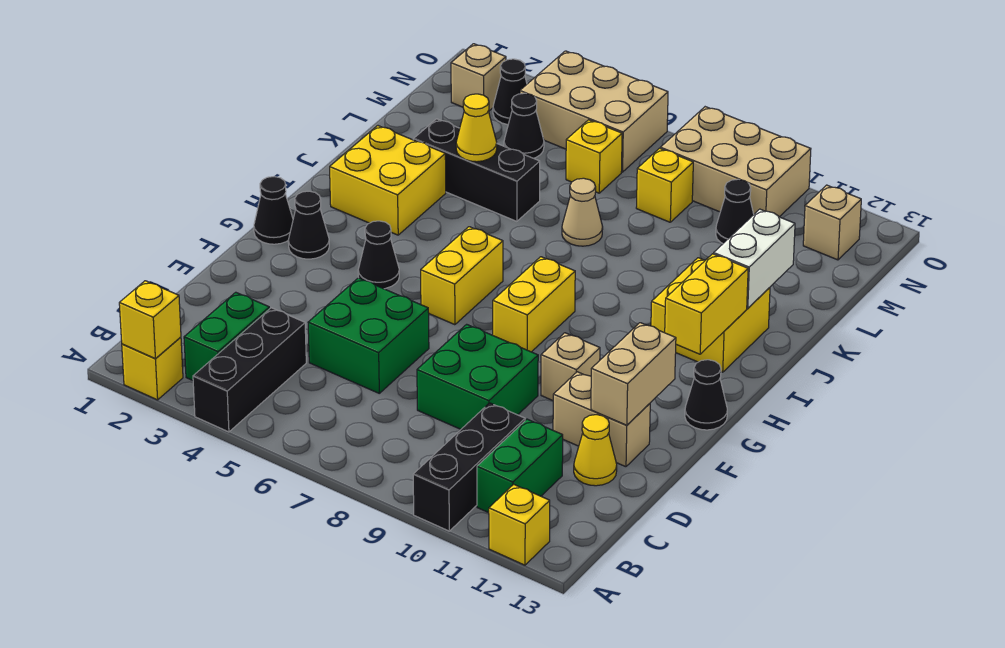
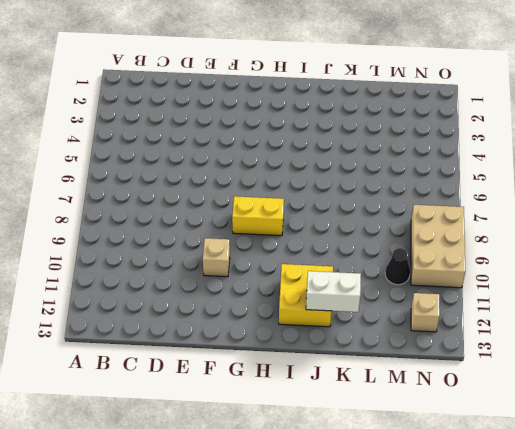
none -> yellow 1x1 brick [122,337,183,400]
none -> black 1x3 brick [193,308,306,432]
none -> black 1x3 brick [413,403,525,531]
none -> yellow 1x1 brick [489,484,550,565]

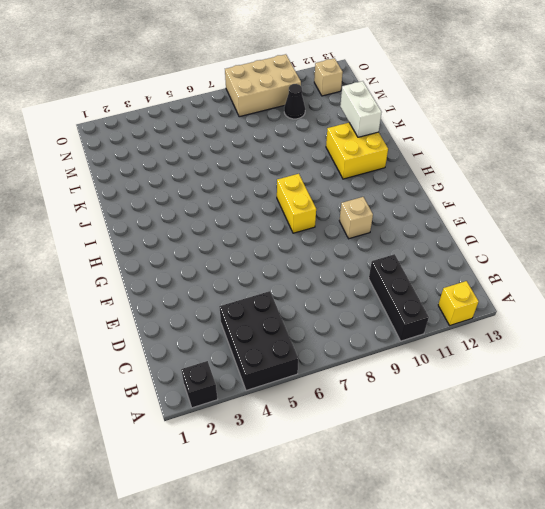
black 1x1 brick [181,361,218,408] -> yellow 1x1 brick [122,337,183,400]
black 2x3 brick [219,291,298,391] -> black 1x3 brick [193,308,306,432]
none -> green 1x2 brick [184,292,270,380]
none -> green 1x2 brick [477,419,563,513]
none -> green 2x2 brick [308,278,429,393]
none -> green 2x2 brick [417,324,538,429]

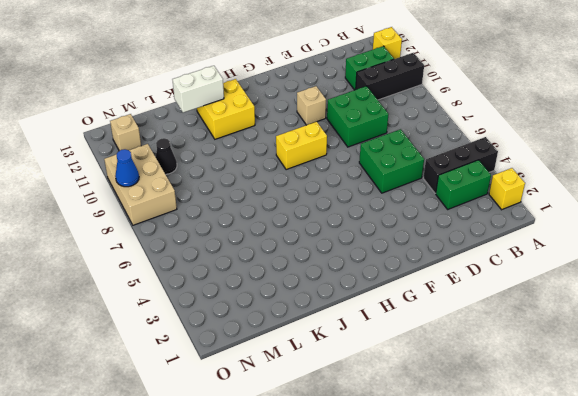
blue 1x1 cone [115,149,139,187] -> none
none -> yellow 1x1 cone [574,415,617,486]
none -> tan 1x2 brick [553,372,650,467]
none -> black 1x1 cone [254,177,293,244]
none -> black 1x1 cone [288,191,329,259]

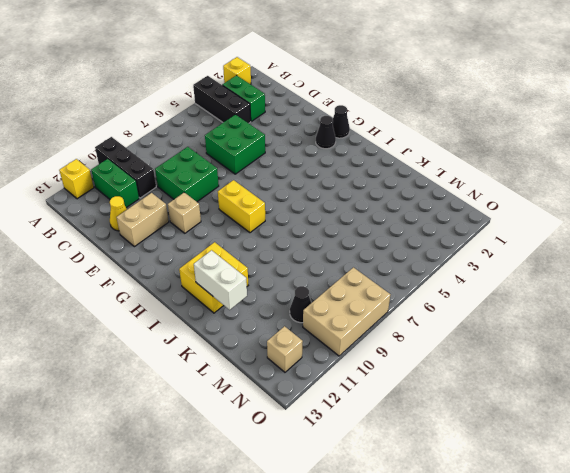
none -> black 1x1 cone [358,221,399,289]
none -> yellow 1x2 brick [421,227,503,325]
none -> black 1x1 cone [685,360,727,430]
none -> yellow 2x2 brick [330,126,446,235]

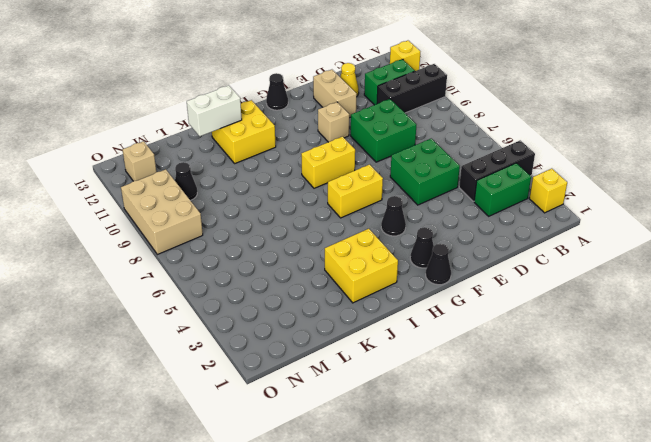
none -> black 1x3 brick [413,119,540,221]
none -> tan 1x1 cone [562,178,603,246]
none -> black 1x1 cone [504,93,544,158]
none -> yellow 1x1 brick [566,120,622,193]

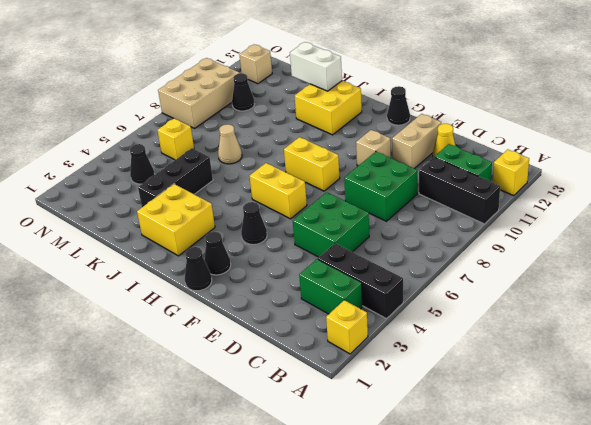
none -> yellow 1x1 brick [636,148,693,222]
none -> tan 1x1 brick [451,44,506,111]
none -> black 1x1 cone [493,59,527,125]
none -> tan 2x3 brick [520,51,668,172]

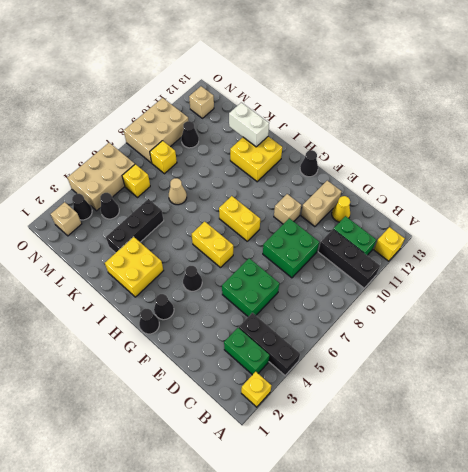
none -> yellow 1x1 brick [119,281,181,358]
none -> tan 1x2 brick [591,323,676,425]
none -> yellow 1x2 brick [665,254,748,354]
none -> yellow 1x1 cone [456,94,497,162]

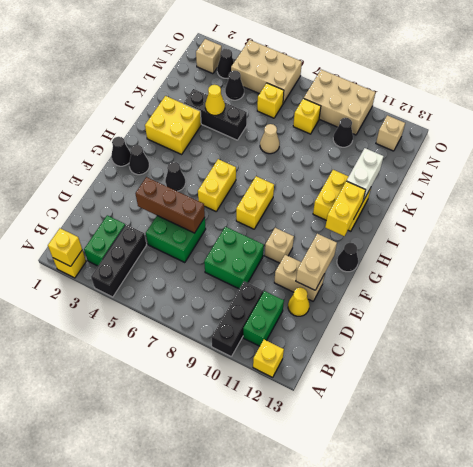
brown 1x3 brick [136,177,205,233] -> none

